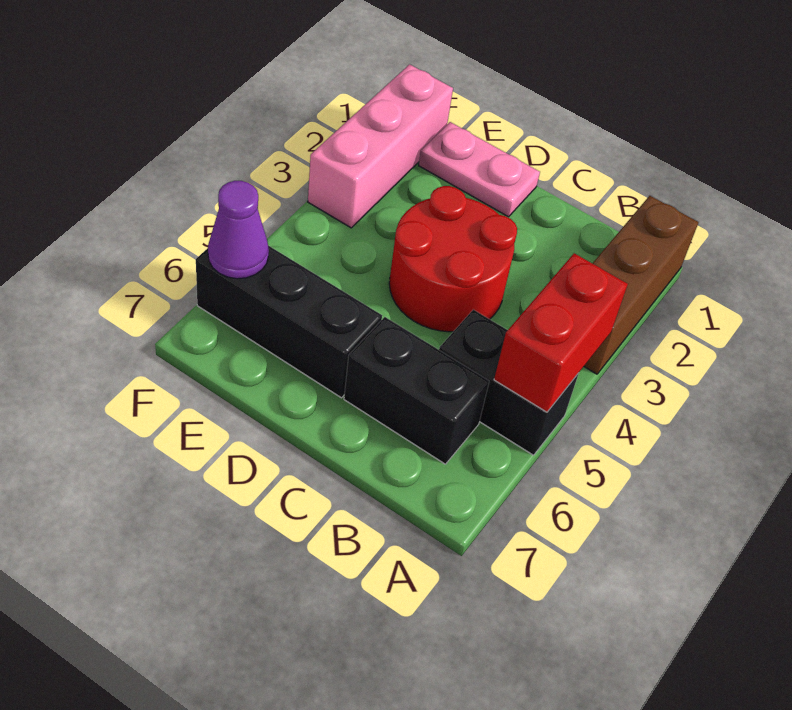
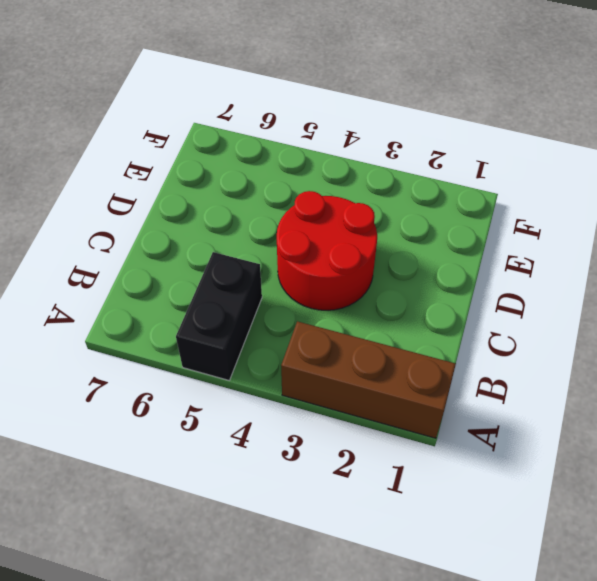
none -> black 1x2 brick [344,317,489,464]
none -> pink 1x2 plate [419,122,540,217]

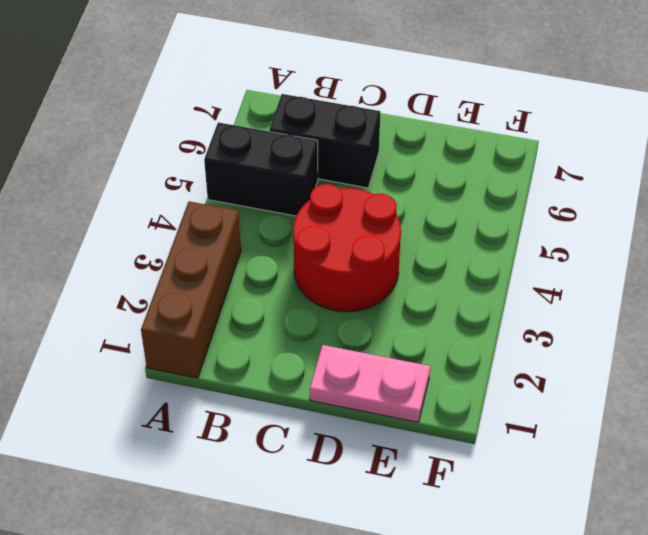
none -> black 1x3 brick [196,246,382,398]
none -> pink 1x3 brick [308,64,453,228]

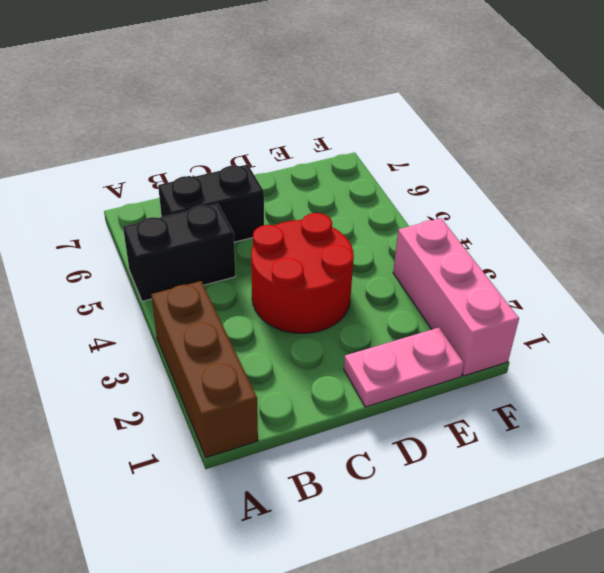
none -> black 1x3 brick [196,246,382,398]
none -> red 1x2 brick [494,253,628,412]

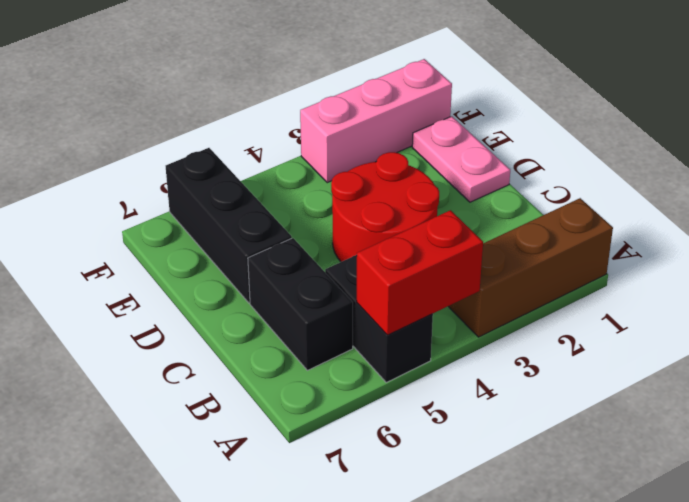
none -> purple 1x1 cone [208,181,269,279]

